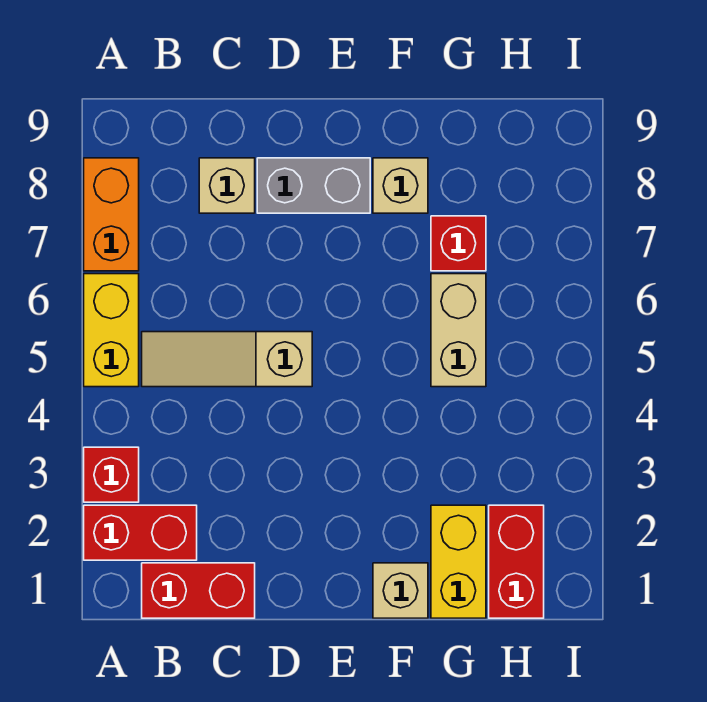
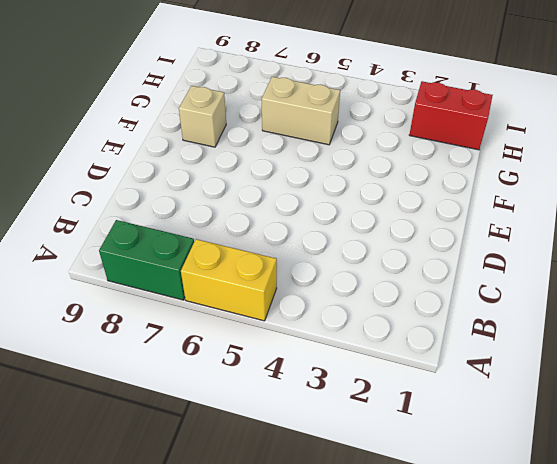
green 1x2 brick [99,220,194,300] -> orange 1x2 brick [84,158,139,271]
none -> red 1x2 brick [84,505,197,560]
none -> red 1x1 brick [84,447,139,502]
none -> red 1x2 brick [142,563,255,618]

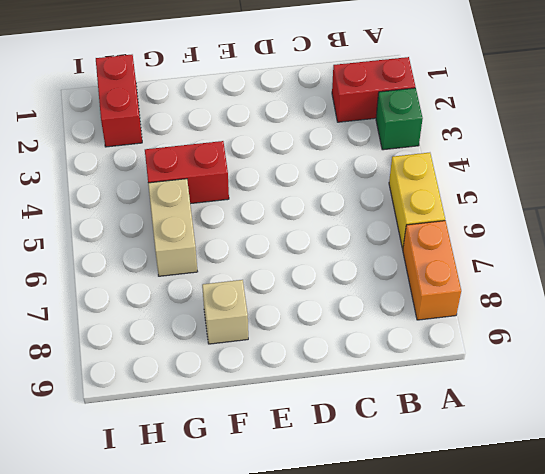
green 1x1 brick [376,88,423,150] -> red 1x1 brick [84,447,139,502]
red 1x2 brick [145,141,229,204] -> red 1x2 brick moved to [142,563,255,618]
none -> tan 1x3 slope [142,332,312,387]
none -> tan 1x1 brick [199,158,255,213]
none -> grey 1x2 brick [257,158,370,213]

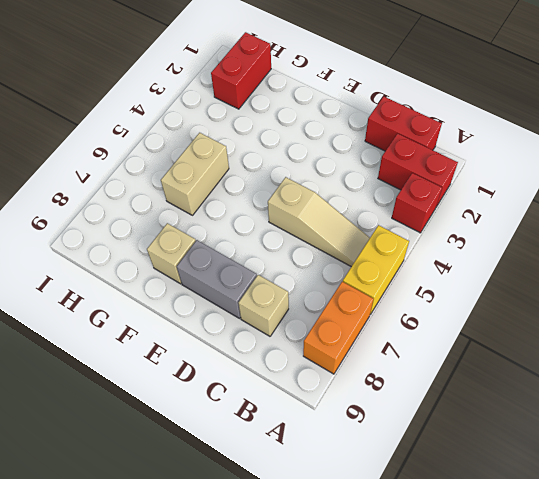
none -> tan 1x1 brick [373,563,428,618]
none -> yellow 1x2 brick [431,505,486,618]
none -> red 1x1 brick [431,216,486,271]

